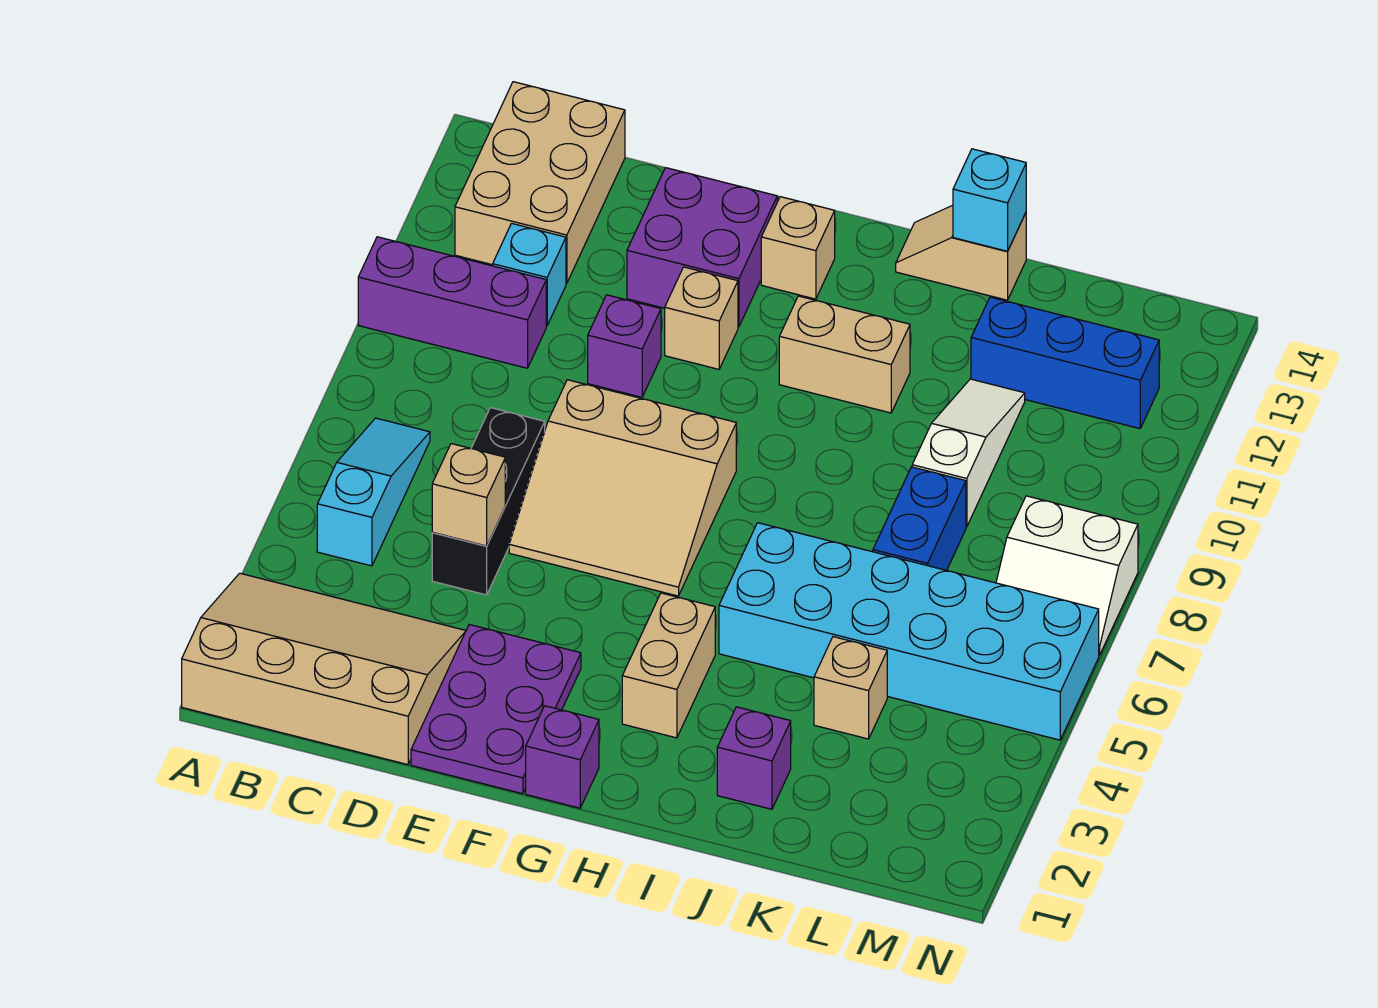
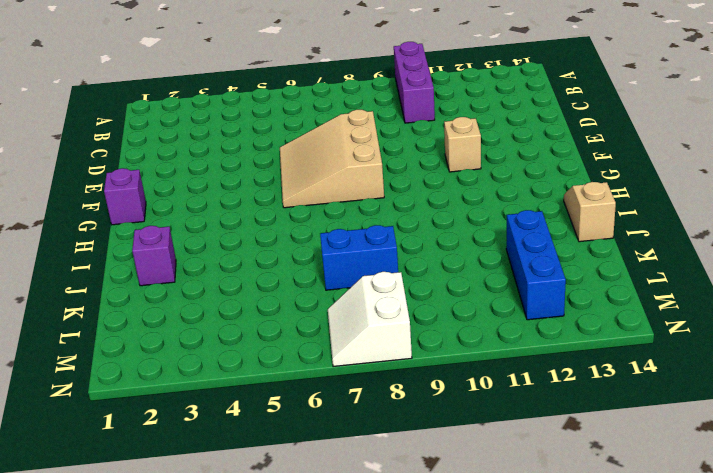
none -> tan 3x4 slope [182,573,466,765]
none -> cyan 1x3 slope [317,418,430,566]
none -> tan 2x3 brick [455,82,625,283]

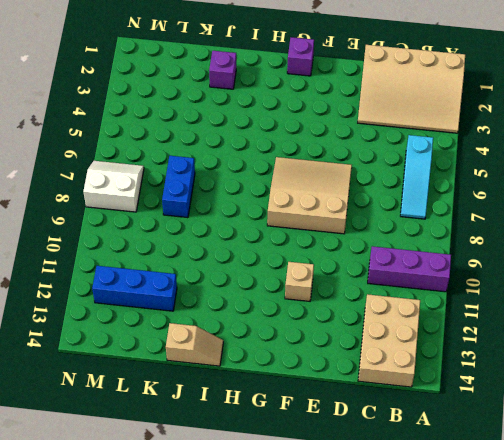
none -> cyan 1x1 brick [493,223,566,326]
none -> black 1x3 brick [432,408,545,595]
none -> purple 2x3 plate [411,625,581,794]

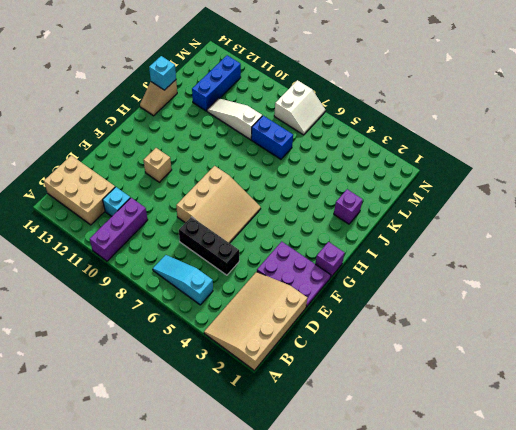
none -> purple 1x1 brick [588,295,661,397]
none -> purple 2x2 brick [627,168,777,327]
none -> tan 1x1 brick [761,197,835,299]

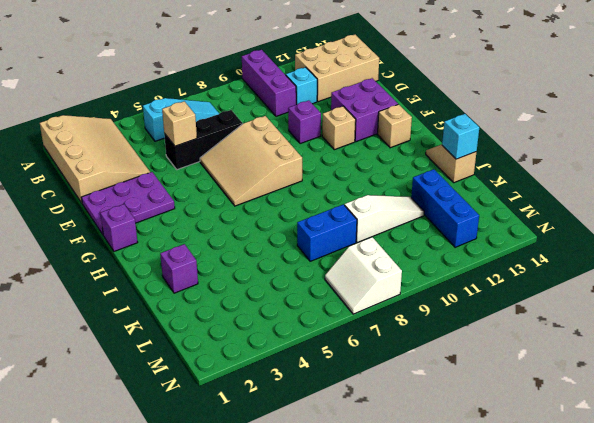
none -> tan 1x2 brick [622,593,715,738]
none -> tan 1x2 brick [779,296,910,413]
none -> cyan 2x6 brick [719,523,1099,740]

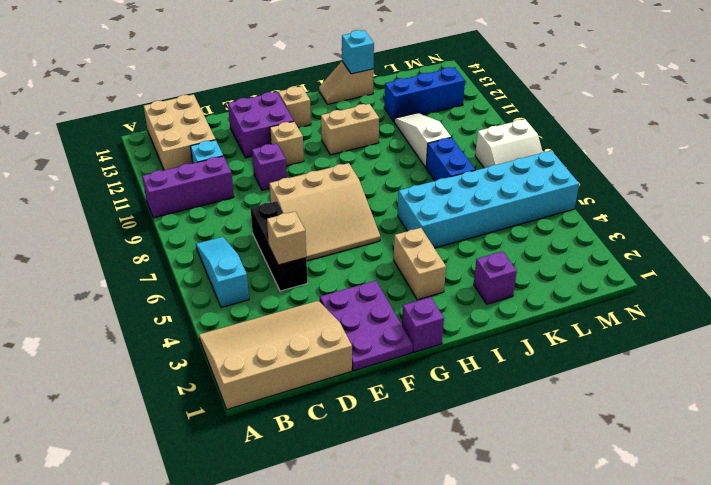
none -> tan 1x1 brick [814,637,887,739]

